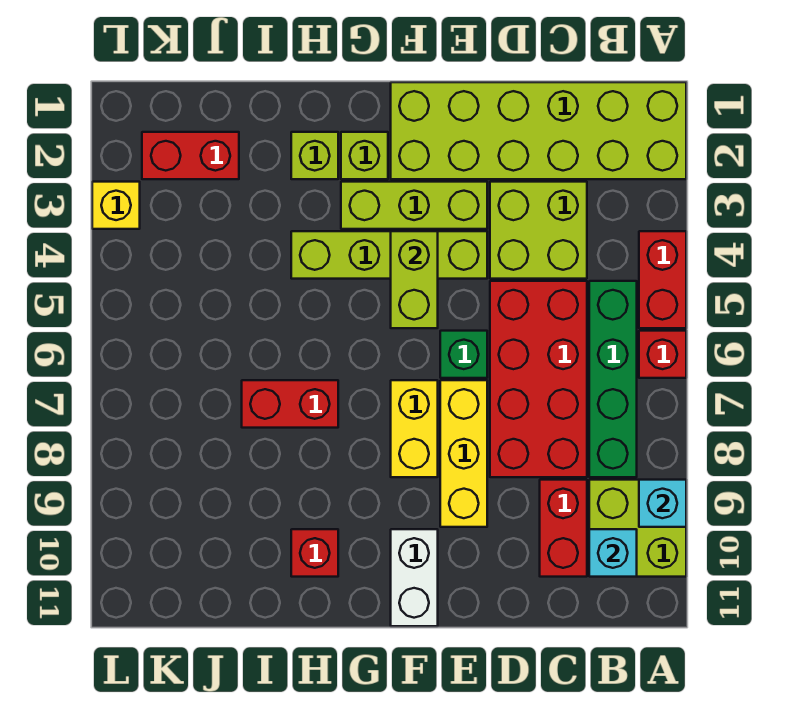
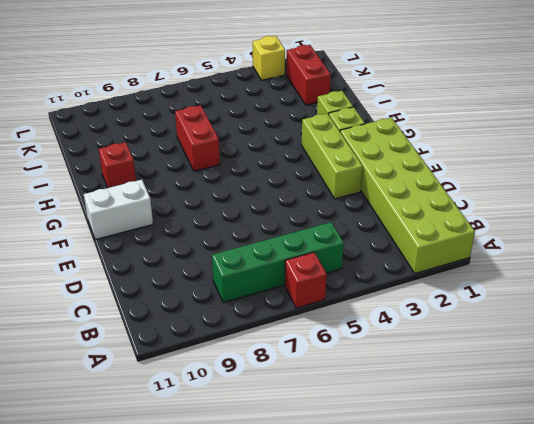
none -> red 1x2 brick [639,231,686,328]
none -> lime 2x2 brick [589,480,686,577]
none -> lime 2x2 brick [490,182,587,279]

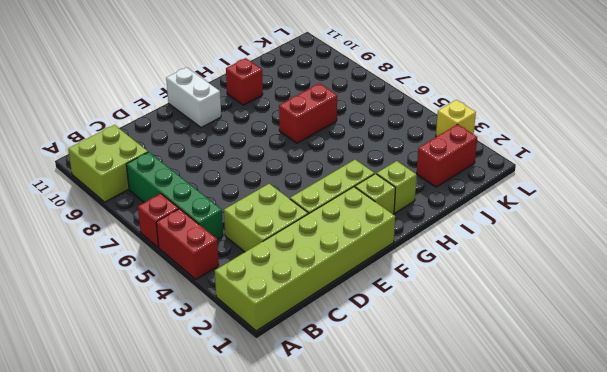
none -> red 2x4 brick [490,281,587,477]
none -> red 1x2 brick [540,480,587,577]
none -> lime 1x4 brick [291,231,487,279]

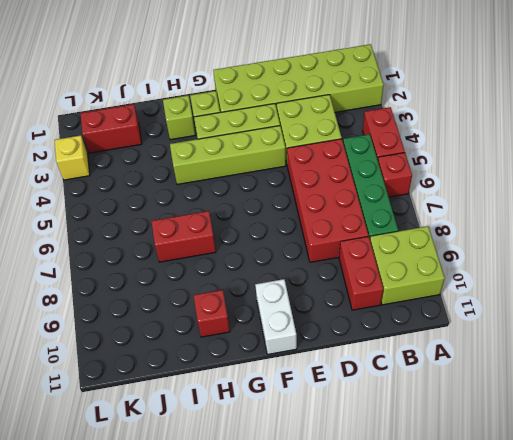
none -> green 1x1 brick [440,331,487,378]
none -> yellow 1x3 brick [440,380,487,527]
none -> yellow 1x2 brick [391,380,438,477]

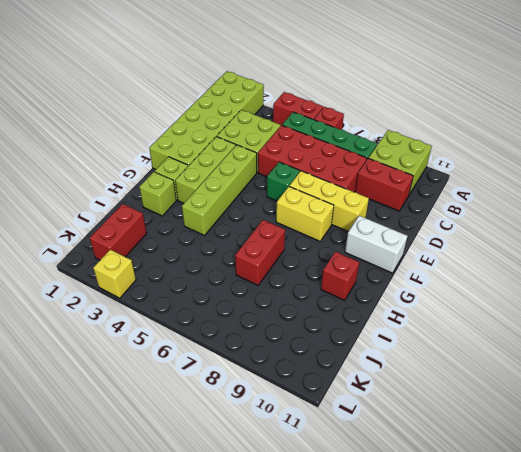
none -> cyan 1x1 brick [639,480,686,527]
none -> cyan 1x1 brick [589,529,637,577]
none -> lime 1x2 brick [391,231,438,328]

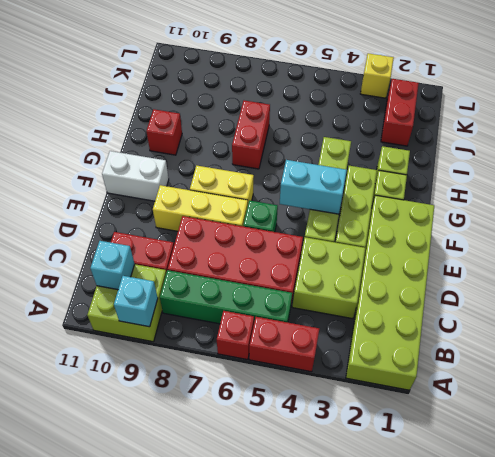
cyan 1x2 brick [280,160,347,214] -> lime 1x2 brick [391,231,438,328]

